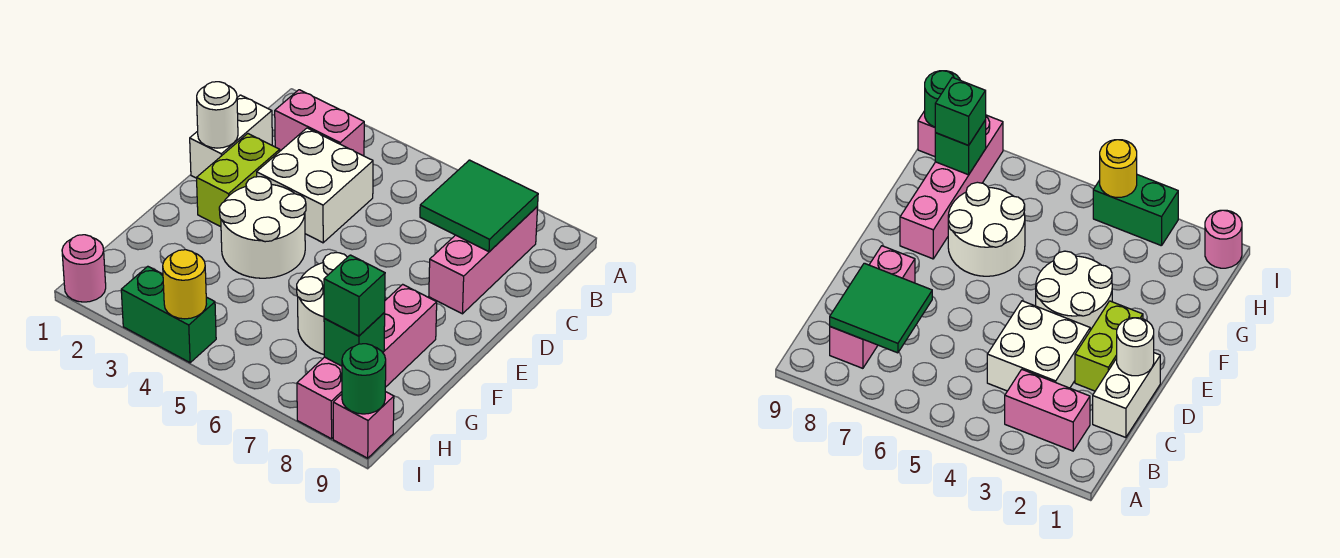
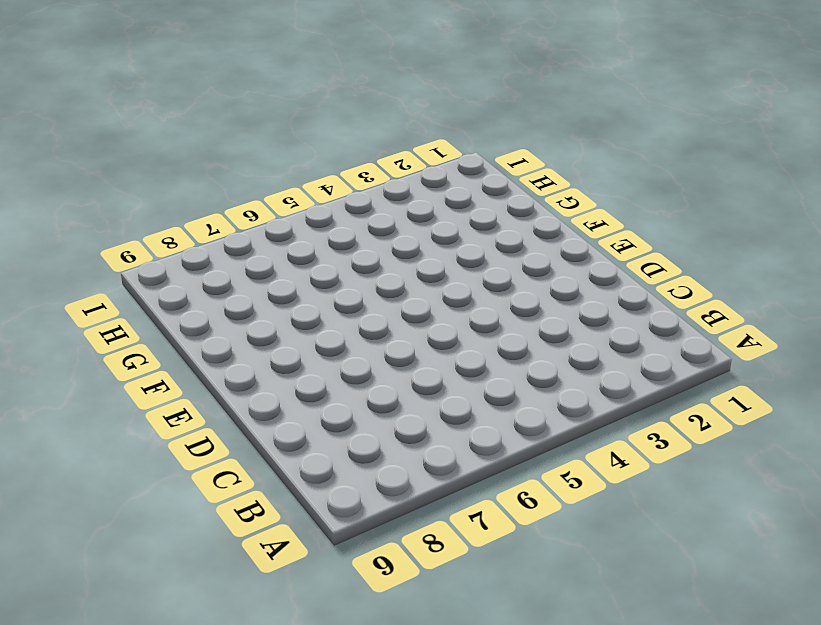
none -> pink 1x2 brick [275,90,364,156]
none -> pink 1x3 brick [429,207,538,314]
none -> white 1x2 brick [190,95,272,178]

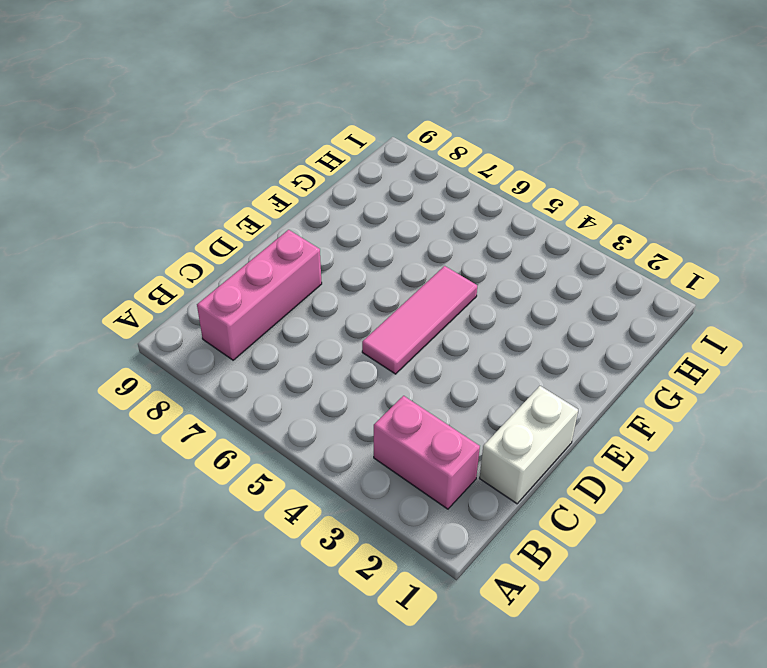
pink 1x3 tile [362,266,477,374] -> none
none -> white 2x2 brick [257,128,373,243]
none -> lime 1x2 brick [197,134,280,227]
none -> white 2x2 round brick [219,177,306,278]

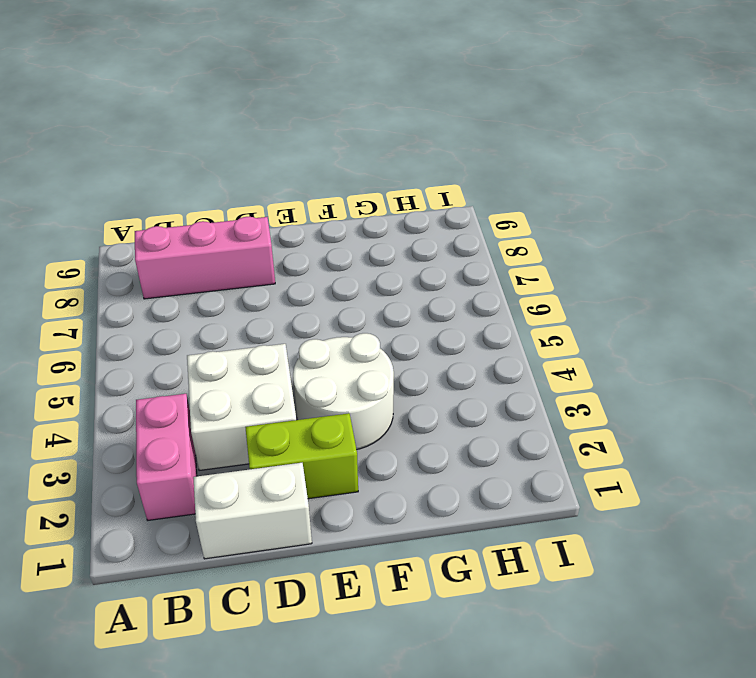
none -> white 2x2 round brick [297,253,347,354]
none -> pink 1x4 brick [297,284,437,439]
none -> pink 1x1 round brick [62,235,106,302]

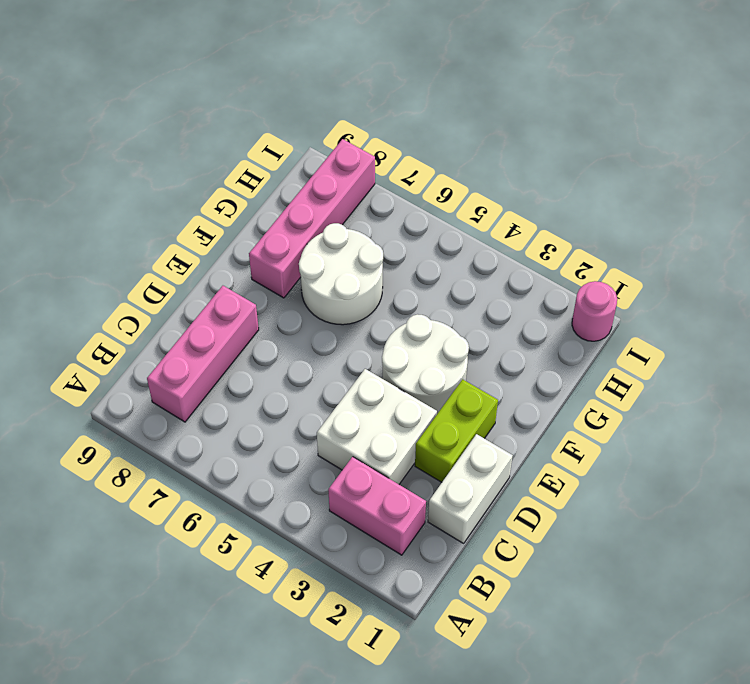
none -> green 1x2 brick [121,266,216,363]
none -> pink 1x1 brick [333,392,394,458]
none -> green 2x2 tile [420,160,538,252]

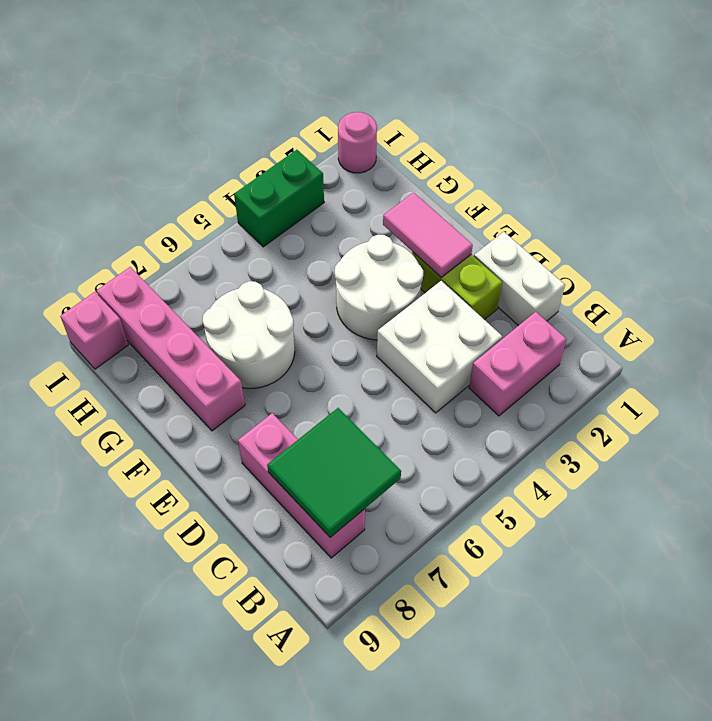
pink 1x2 tile [383,193,473,277] -> none
none -> white 1x1 round brick [197,82,238,148]
none -> green 1x1 brick [324,313,385,366]
none -> yellow 1x1 round brick [163,250,206,319]

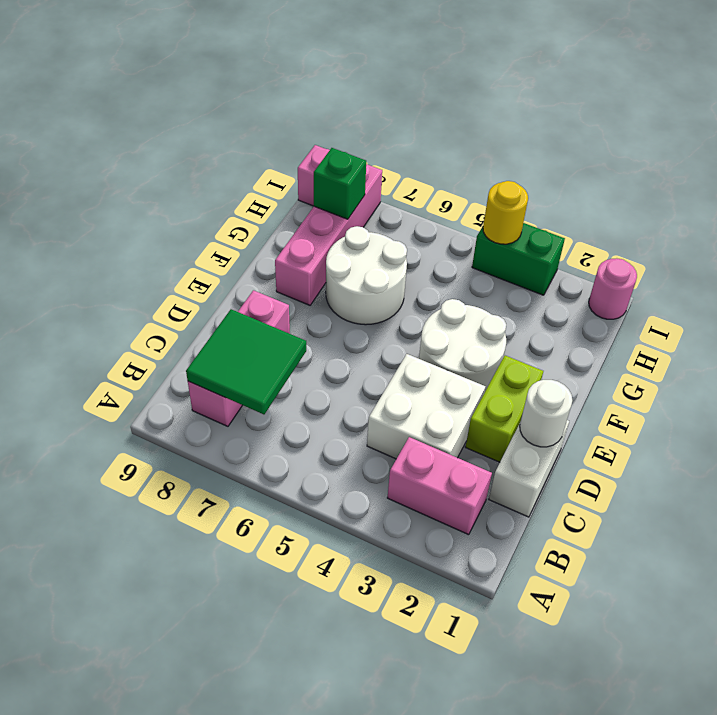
none -> green 1x1 round brick [342,344,386,414]
none -> green 1x1 brick [324,255,385,336]

